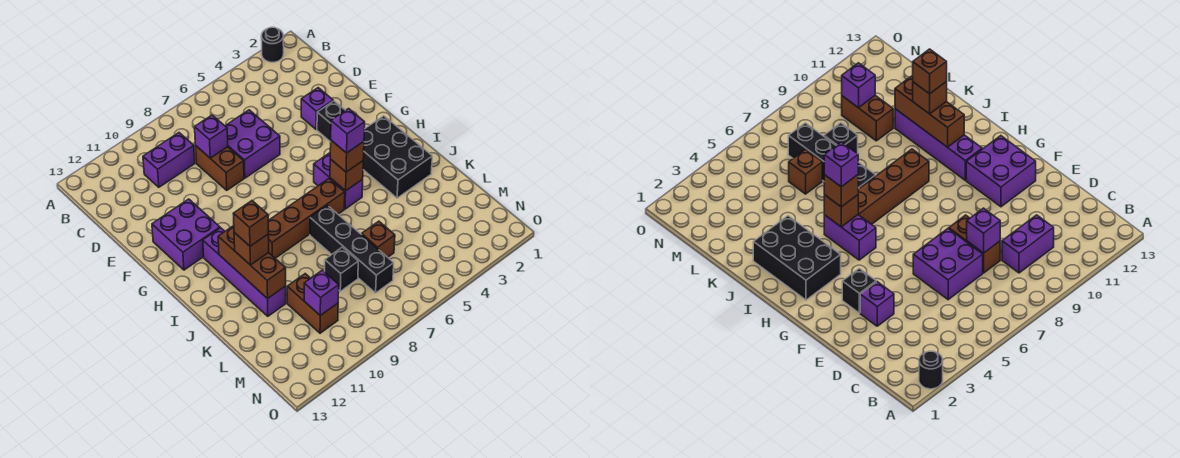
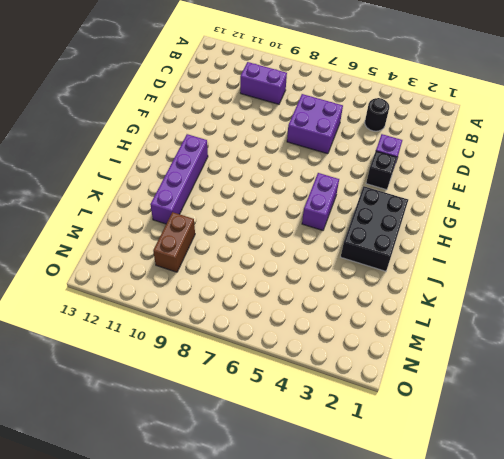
black 1x1 round brick [365,98,389,131] -> black 1x1 round brick moved to [261,27,284,62]
none -> brown 1x2 brick [195,145,244,190]
none -> purple 2x2 brick [152,199,220,270]
none -> brown 1x4 brick [268,179,345,258]

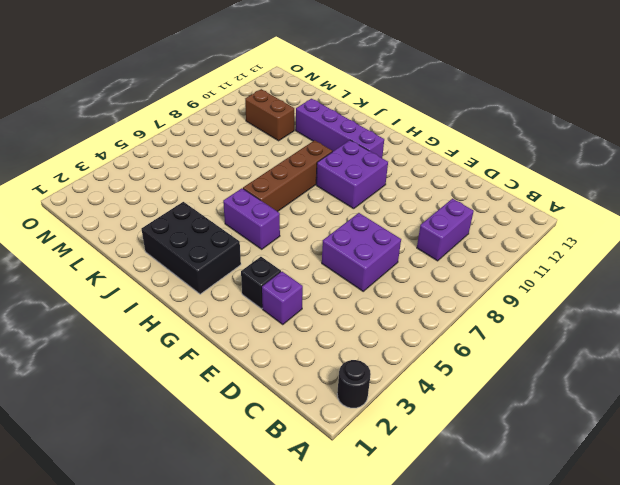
purple 2x2 brick [316,140,388,209] -> purple 2x2 brick moved to [152,199,220,270]
none -> brown 1x2 brick [195,145,244,190]
none -> black 1x4 brick [310,205,394,293]
none -> brown 1x1 brick [362,221,395,257]

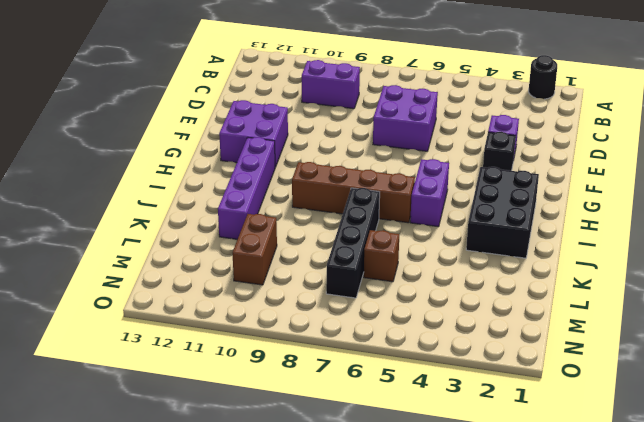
none -> brown 1x2 brick [195,145,244,190]
none -> black 1x1 brick [325,247,358,291]
none -> purple 1x1 brick [195,115,228,158]

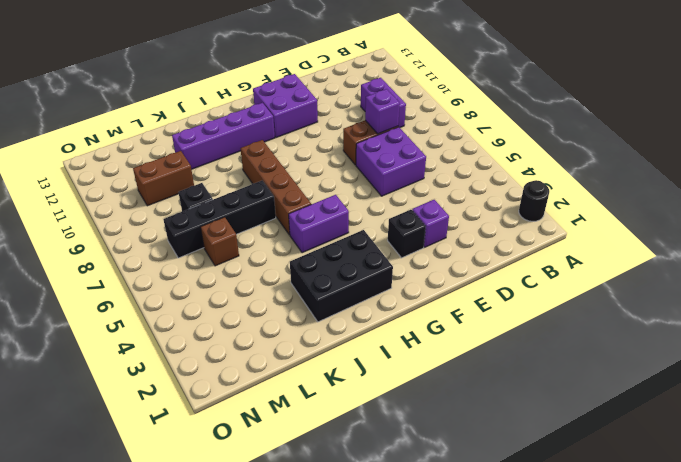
none -> brown 1x1 brick [330,159,363,191]
none -> brown 1x3 brick [218,226,286,299]
none -> purple 1x1 brick [304,270,339,316]

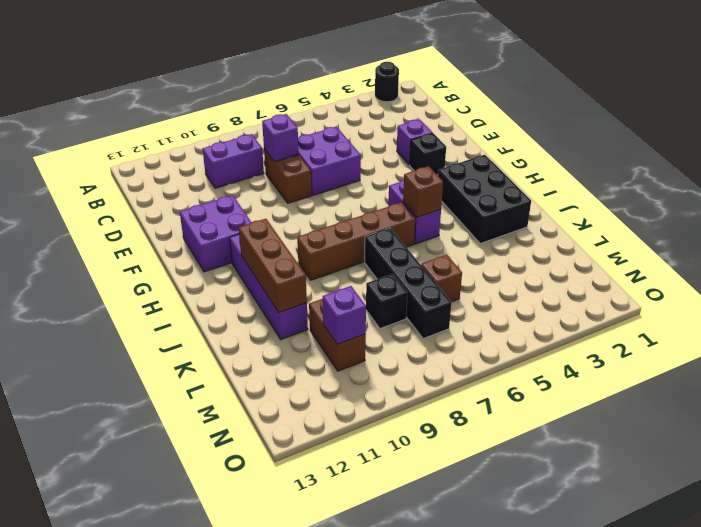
none -> brown 1x1 brick [330,140,364,172]
none -> brown 1x1 brick [234,233,269,265]
none -> purple 1x1 brick [331,109,365,153]

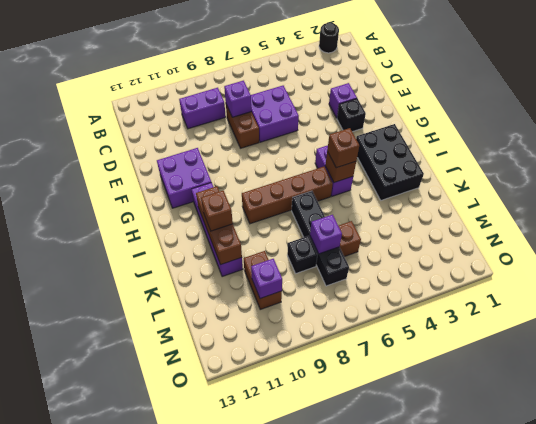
purple 1x1 brick [310,215,342,254] -> purple 1x1 brick moved to [331,109,365,153]
none -> brown 1x1 brick [233,201,268,246]

